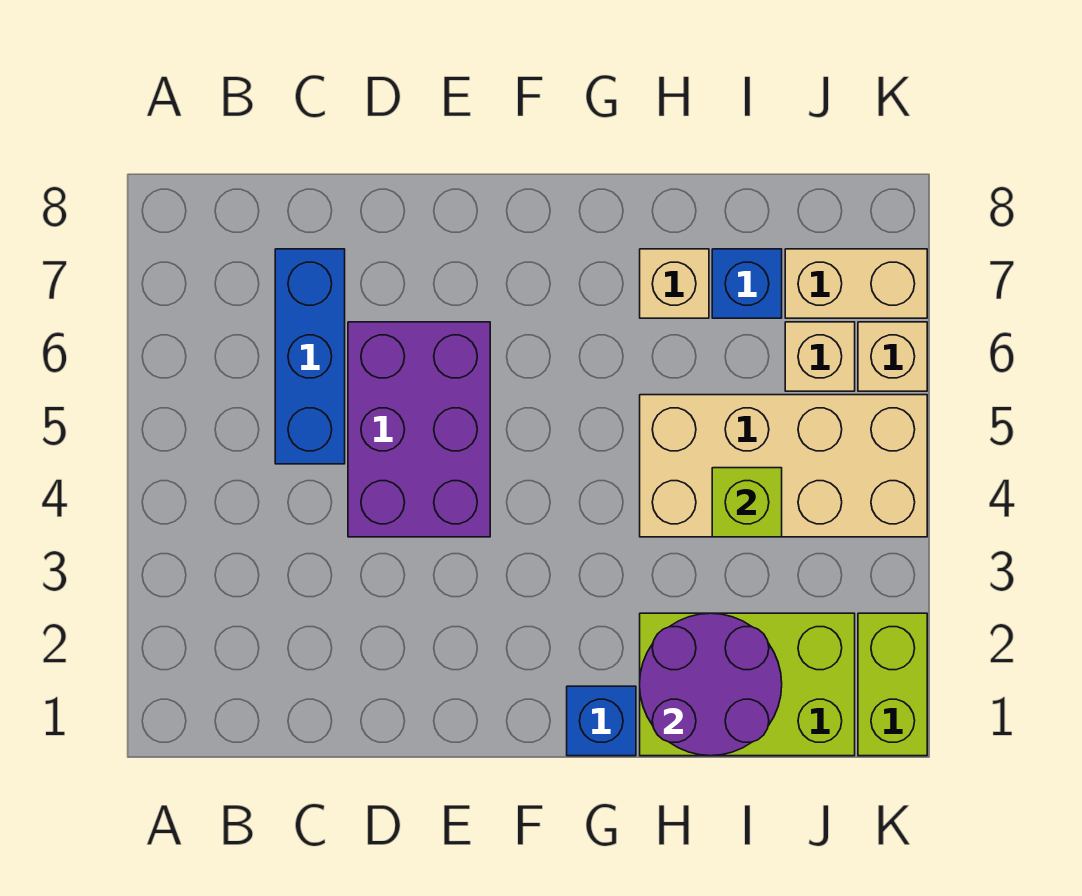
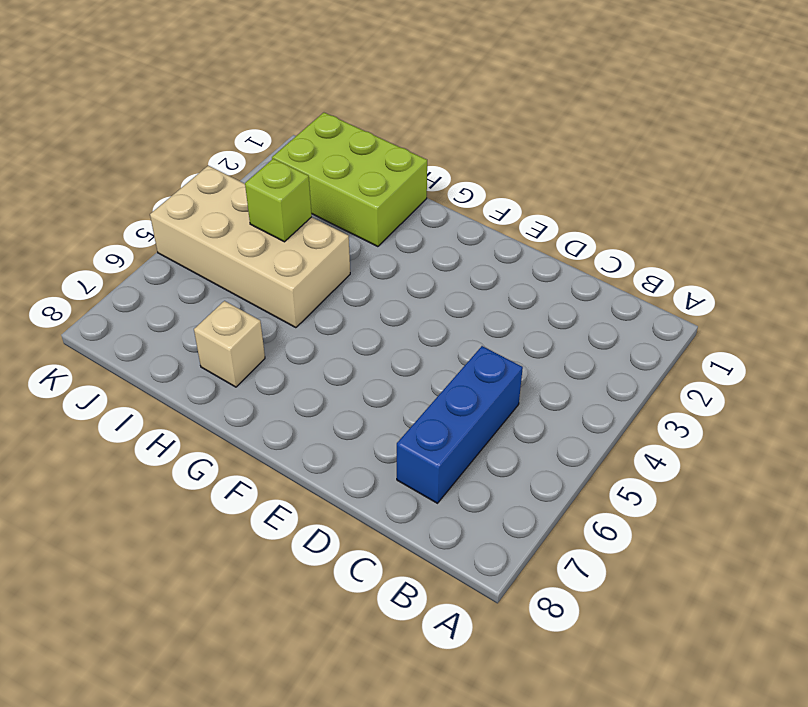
none -> purple 2x3 brick [348,322,490,537]
none -> blue 1x1 brick [567,686,636,756]
none -> blue 1x1 brick [712,249,782,318]

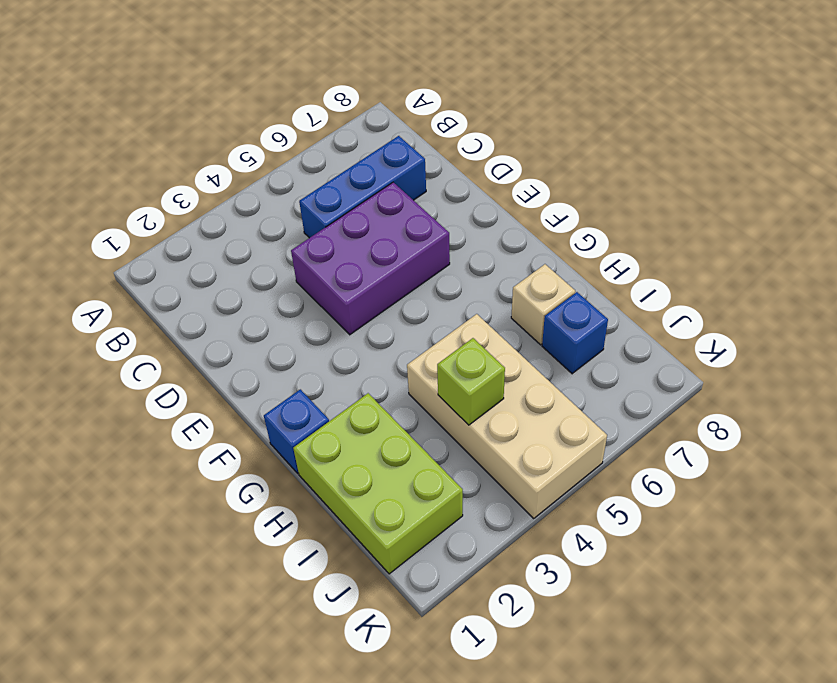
none -> tan 1x1 brick [785,322,855,391]
none -> tan 1x2 brick [785,249,927,318]
none -> lime 1x2 brick [858,613,927,756]

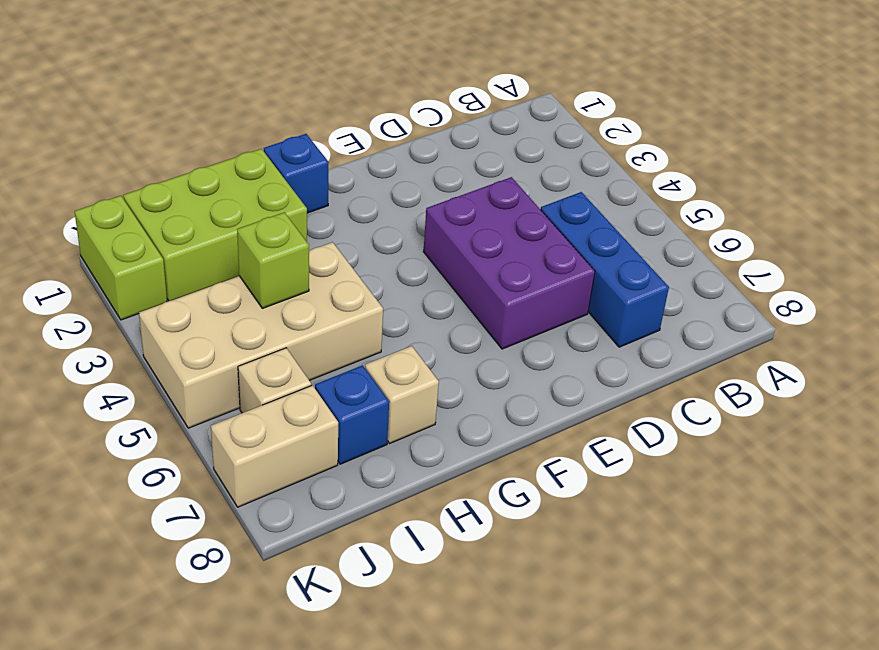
none -> tan 1x1 brick [858,322,927,391]
none -> purple 2x2 round brick [640,613,782,756]

